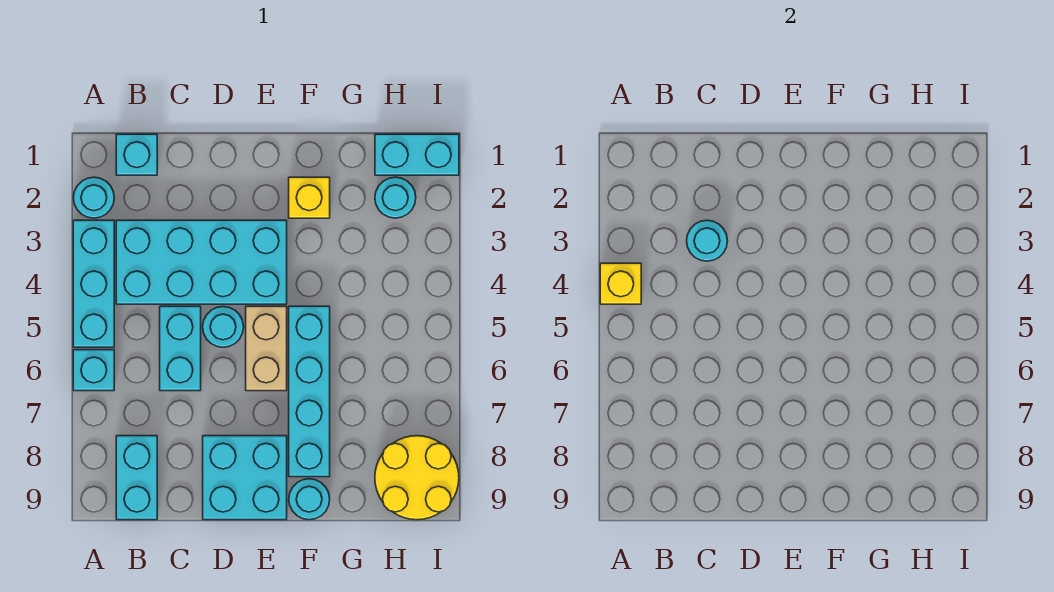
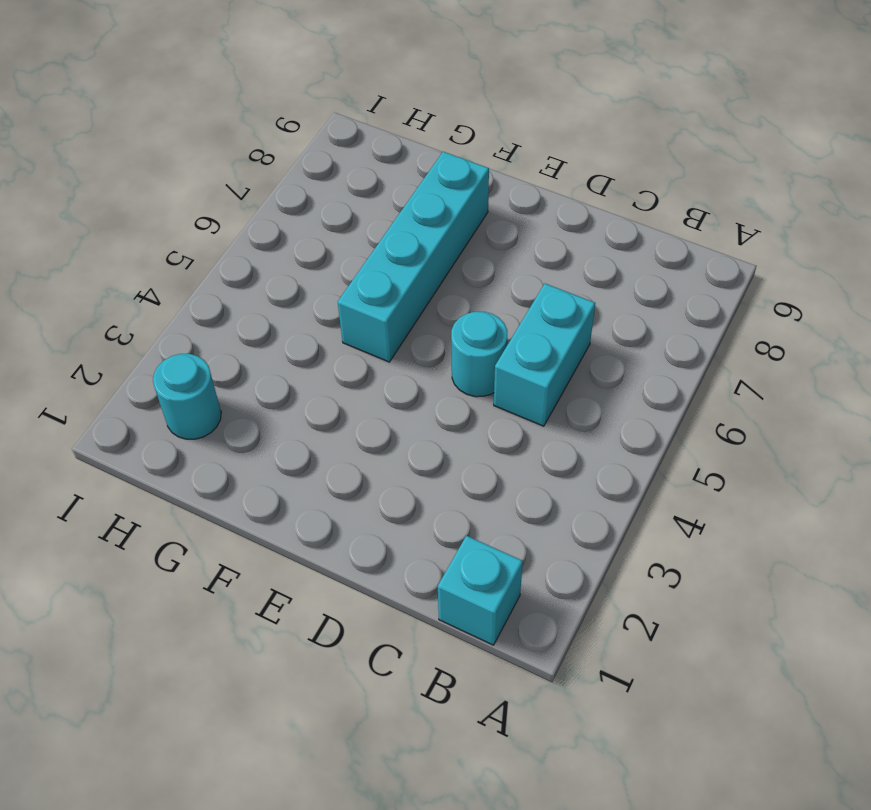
none -> cyan 1x1 round brick [73,177,114,218]
none -> cyan 1x3 brick [73,220,114,347]
none -> cyan 1x1 brick [73,350,114,391]

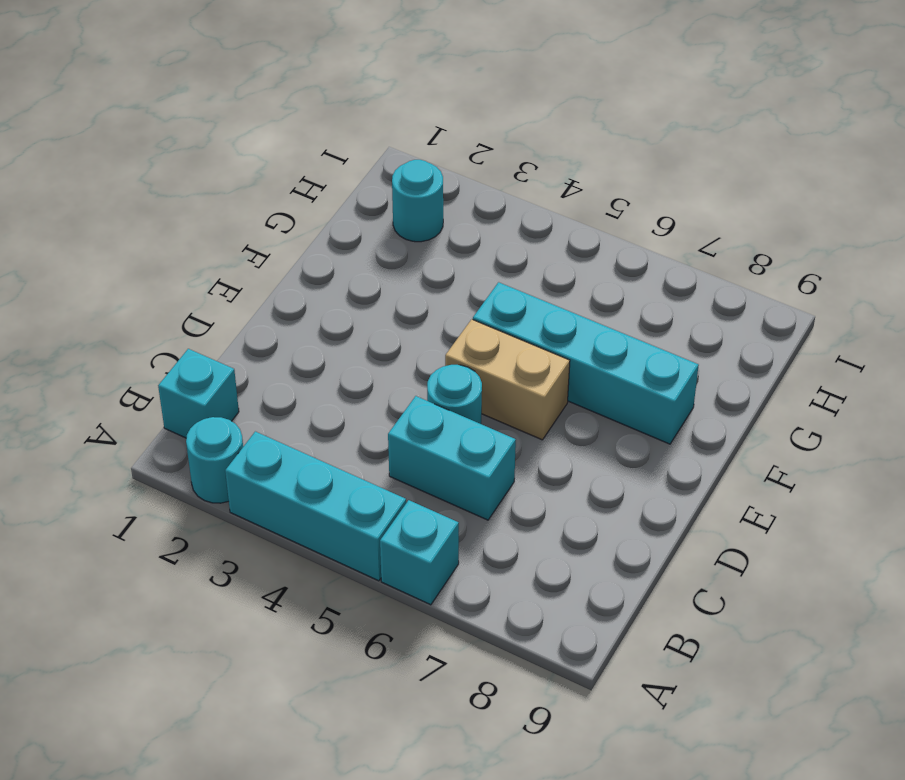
none -> cyan 2x4 brick [116,220,287,304]
none -> cyan 1x2 brick [116,436,157,520]
none -> cyan 2x2 brick [203,436,287,520]

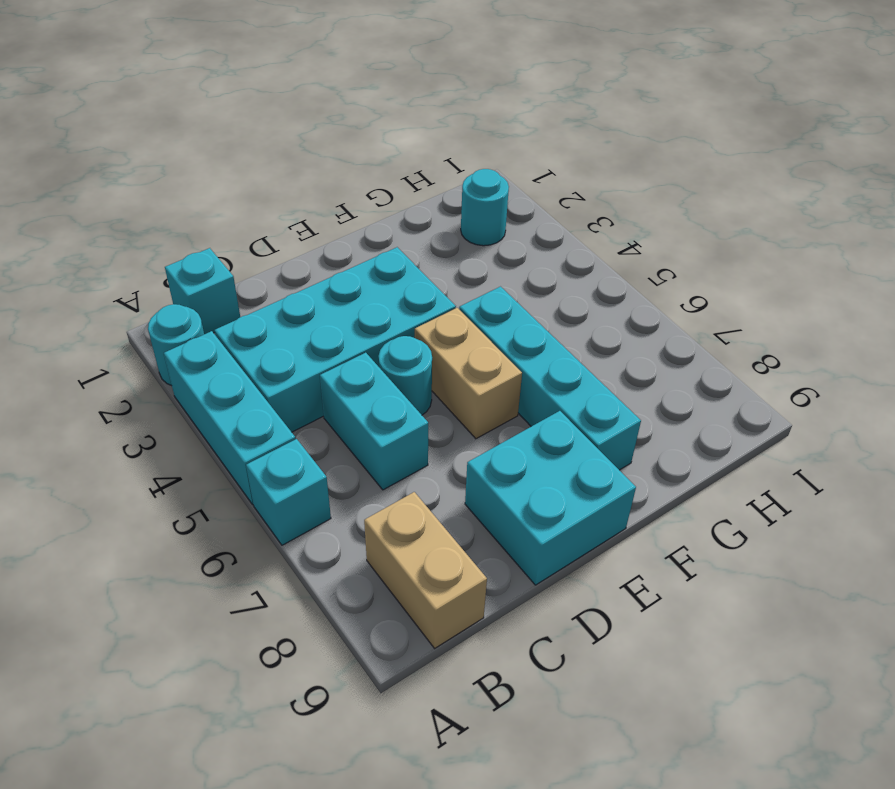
tan 1x2 brick [364,492,487,648] -> cyan 1x2 brick [116,436,157,520]
none -> yellow 1x1 brick [289,177,330,218]
none -> cyan 1x1 round brick [289,479,330,520]
none -> cyan 1x2 brick [375,134,459,175]

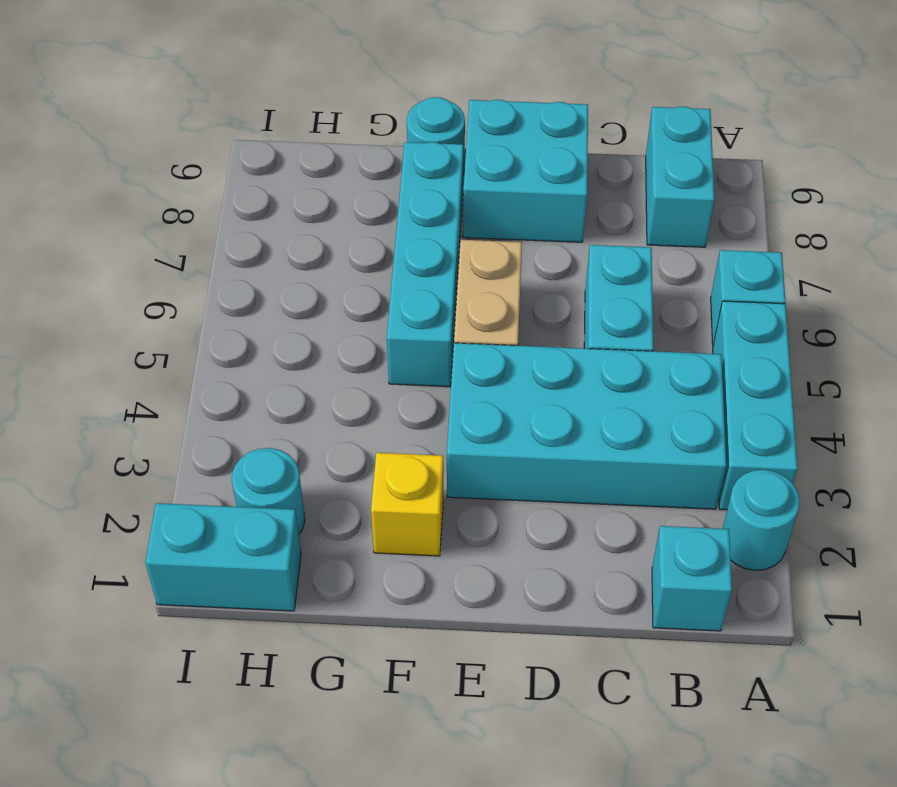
none -> cyan 1x1 round brick [203,307,244,347]
none -> yellow 2x2 round brick [375,436,459,520]
none -> yellow 1x1 brick [600,263,641,304]

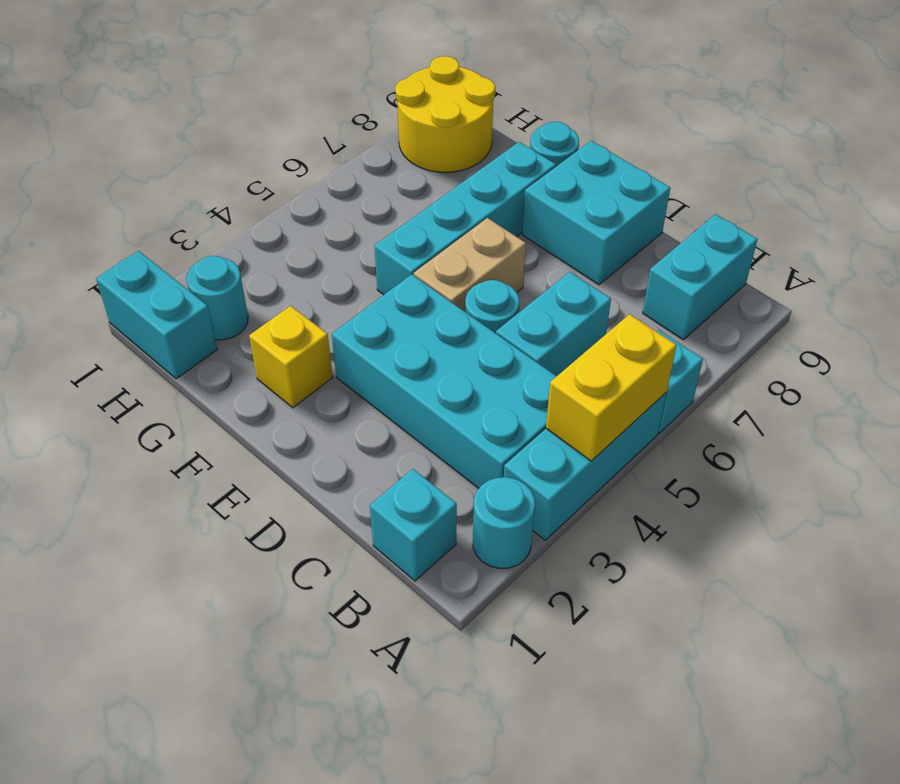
yellow 1x2 brick [546,314,677,461] -> yellow 1x1 brick [600,263,641,304]
none -> cyan 1x1 round brick [687,220,727,261]

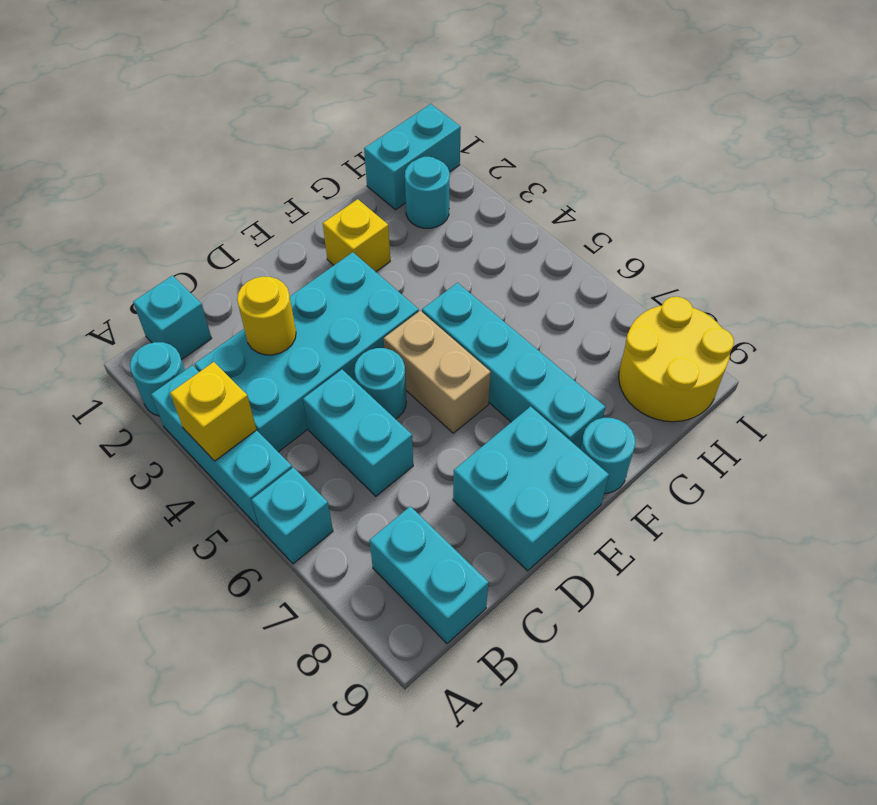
yellow 1x1 round brick [237,277,296,355] -> cyan 1x1 round brick [687,220,727,261]

